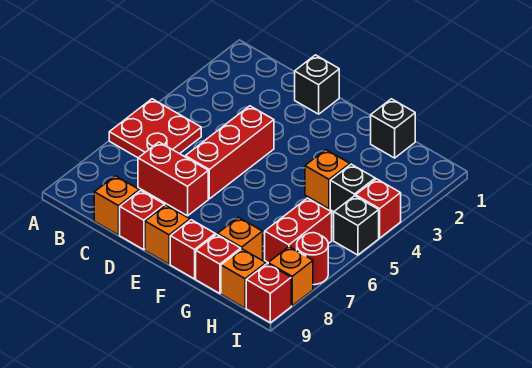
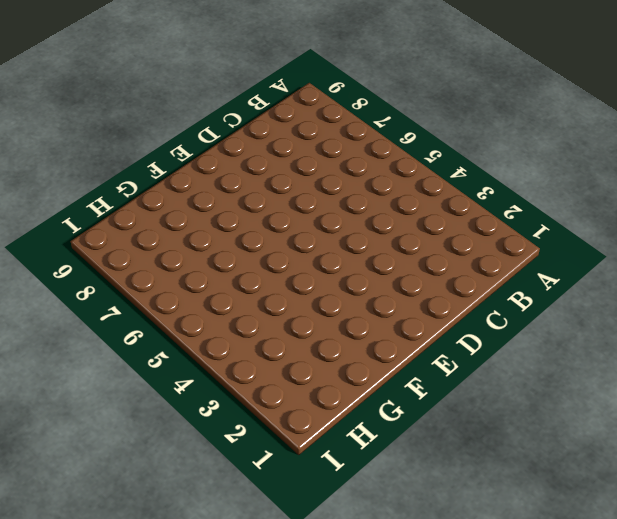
none -> red 2x2 plate [109,99,201,158]
none -> red 1x2 brick [138,142,208,216]
none -> orange 1x1 brick [94,176,139,235]

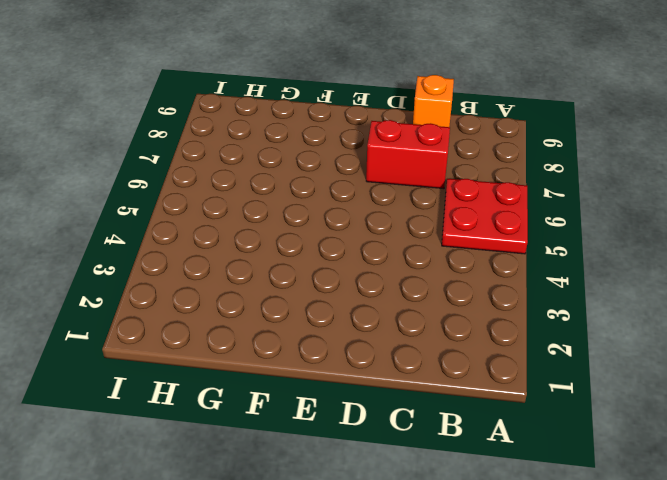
none -> black 1x1 brick [295,55,339,114]
none -> red 1x3 brick [185,106,274,199]
none -> red 1x1 brick [120,190,165,250]

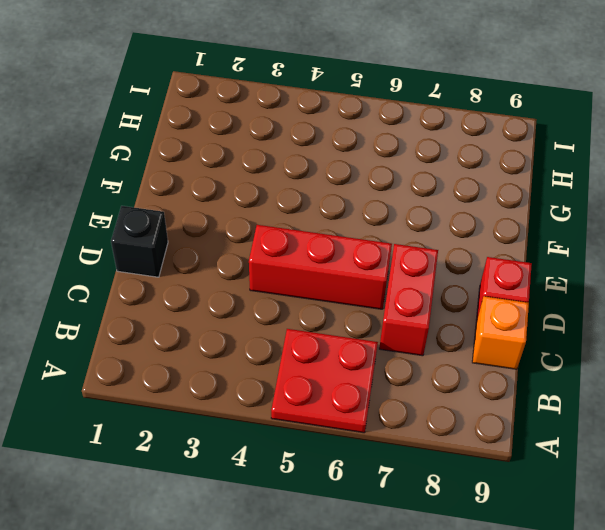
none -> orange 1x1 brick [145,205,190,264]
none -> red 1x1 brick [170,220,215,279]
none -> black 1x1 brick [371,99,415,158]

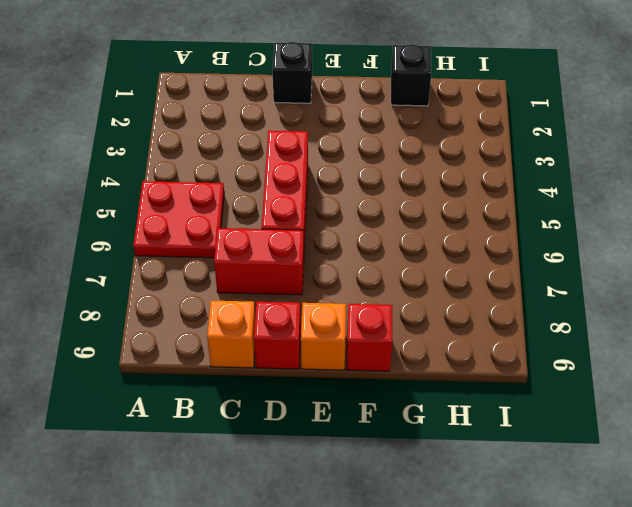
none -> orange 1x1 brick [305,150,350,209]
none -> orange 1x1 brick [218,217,263,261]
none -> red 1x1 brick [196,234,241,294]

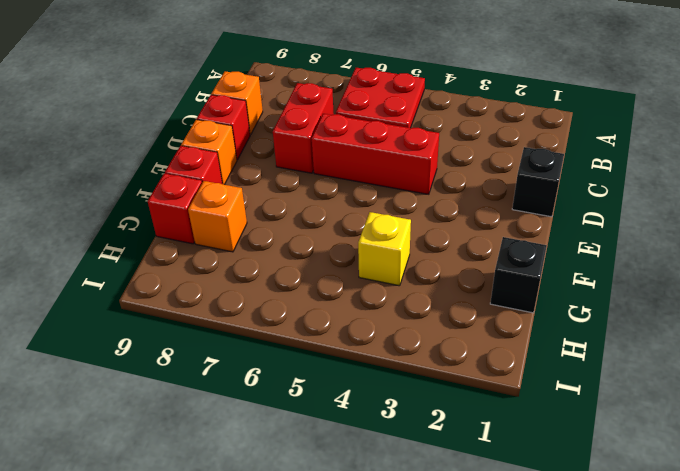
yellow 1x1 brick [358,212,411,286] -> orange 1x1 brick [305,150,350,209]
none -> black 1x1 brick [330,164,375,212]
none -> red 1x2 brick [265,198,332,262]
none -> orange 1x1 brick [221,249,266,308]

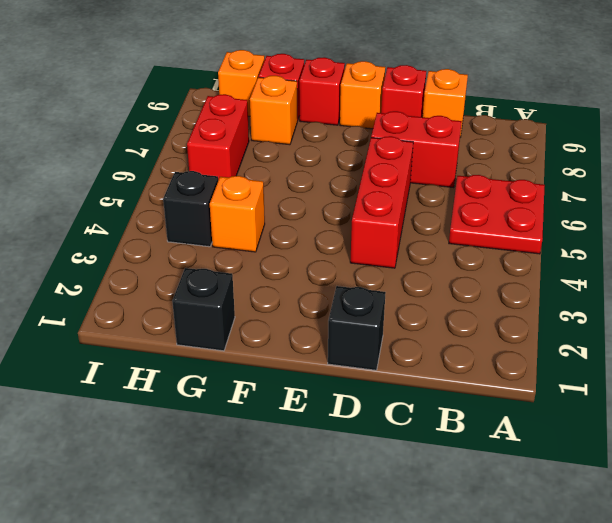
none -> red 1x1 brick [356,179,401,238]
none -> black 1x1 brick [334,196,379,255]
none -> red 1x1 round brick [297,233,328,285]

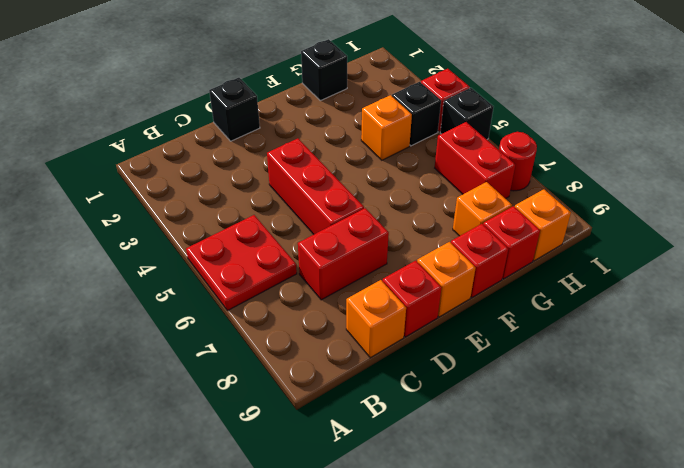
none -> orange 1x1 brick [268,247,313,306]
none -> red 1x1 brick [246,264,291,323]

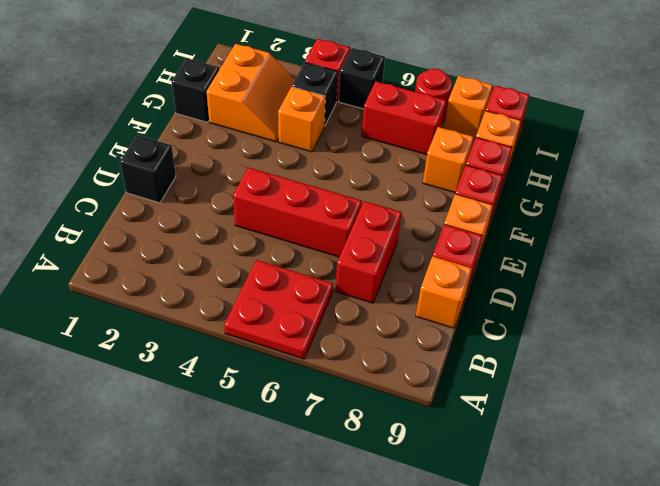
orange 2x2 slope [207,44,295,142] -> none

